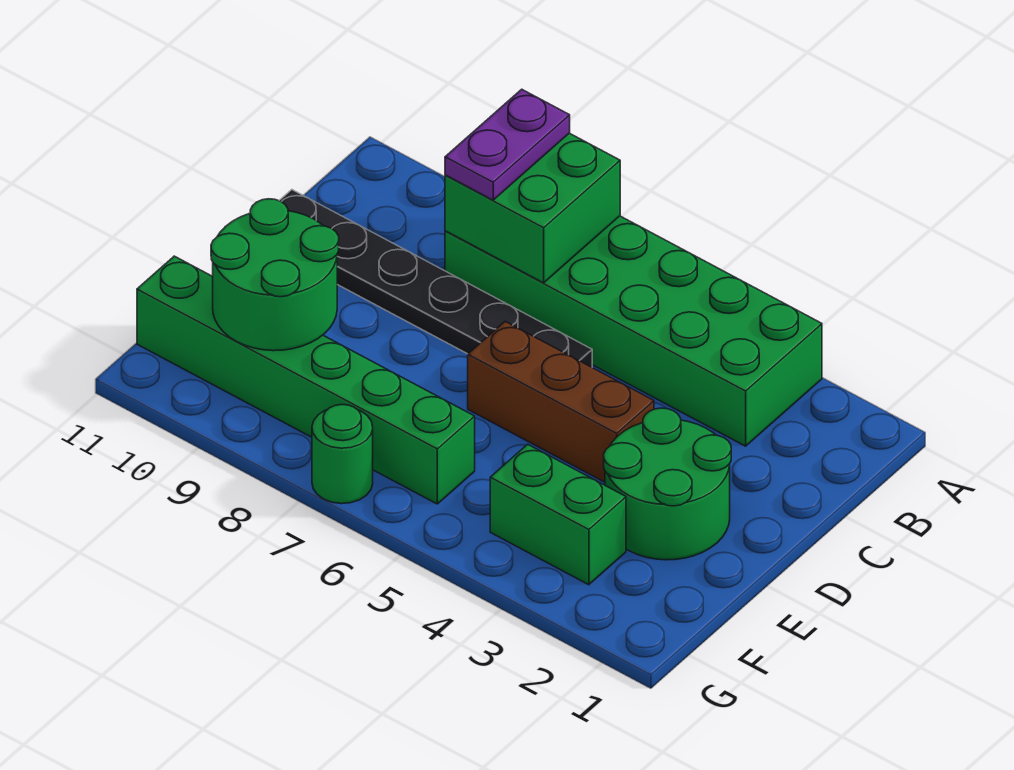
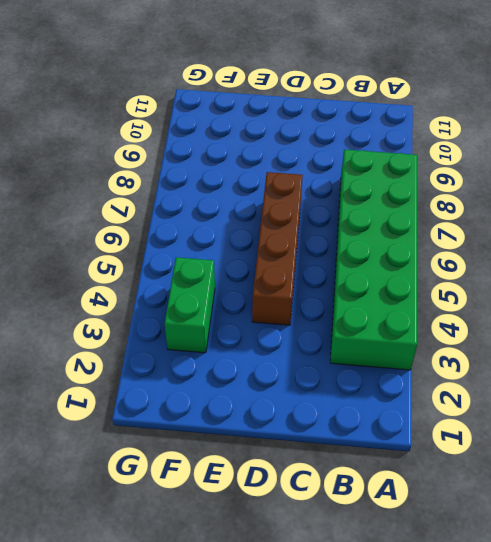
brown 1x4 brick [252,172,303,325] -> brown 1x3 brick [468,321,654,482]
none -> black 1x6 plate [279,190,592,367]
none -> green 2x2 round brick [604,408,731,560]

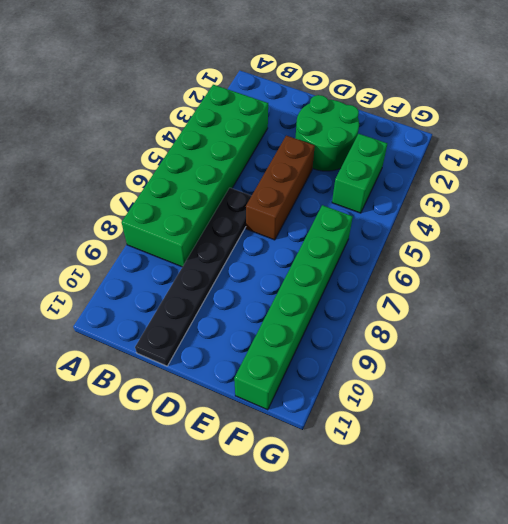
none -> green 1x1 round brick [312,404,373,504]
none -> green 2x2 brick [445,133,620,283]

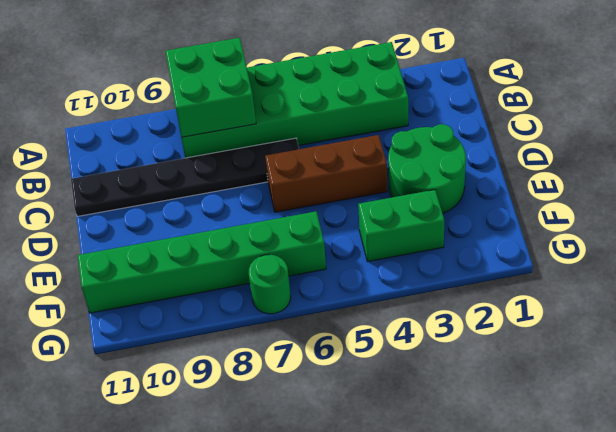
none -> green 2x2 round brick [211,199,339,351]
none -> purple 1x2 plate [445,89,570,200]

